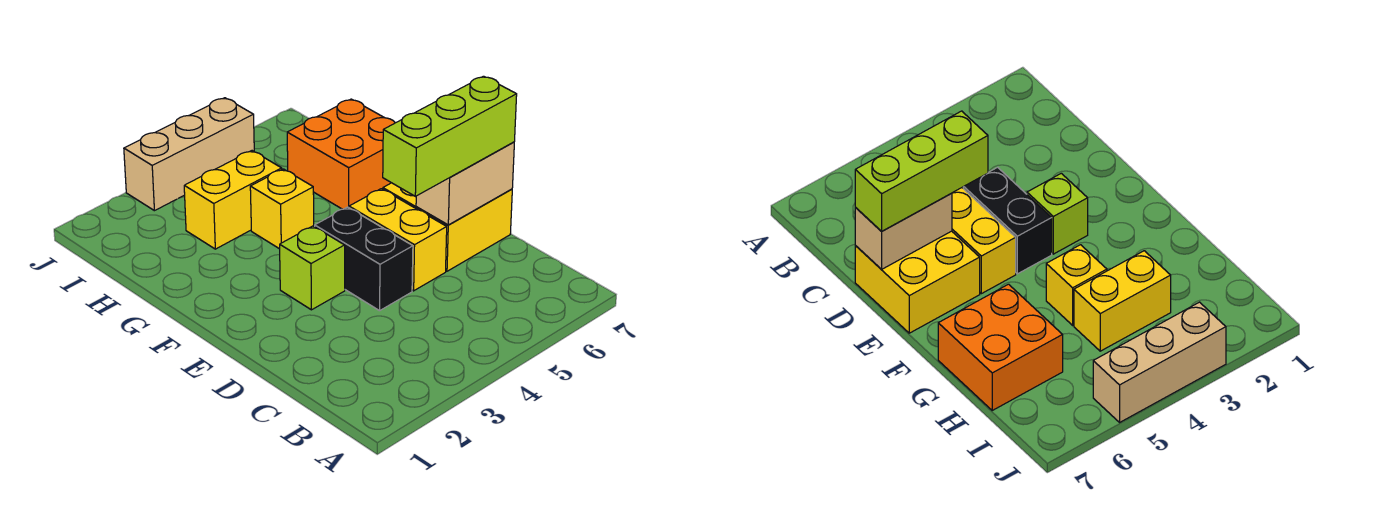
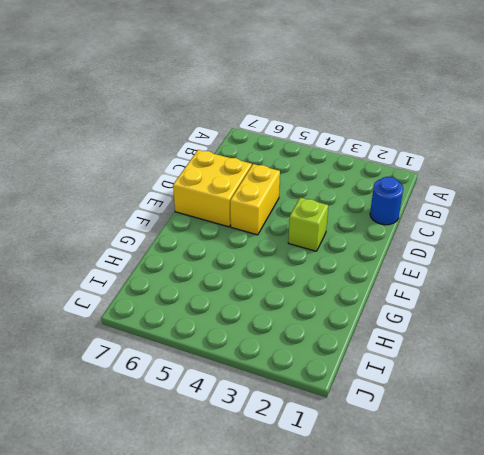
blue 1x1 round brick [370,177,403,225] -> none
none -> black 1x2 brick [315,207,413,311]
none -> yellow 1x1 brick [250,169,314,249]

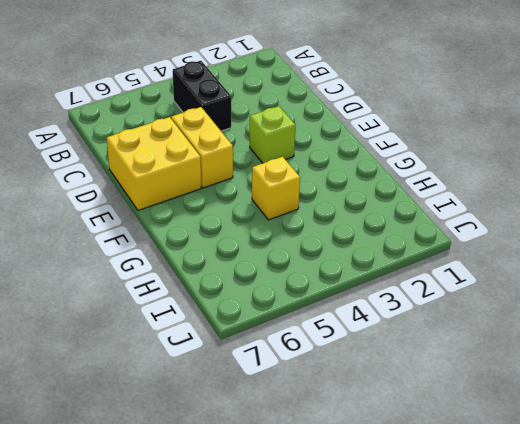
black 1x2 brick [173,61,231,131] -> black 1x2 brick moved to [315,207,413,311]
none -> orange 2x2 brick [287,99,395,209]
none -> yellow 1x2 brick [184,151,282,249]

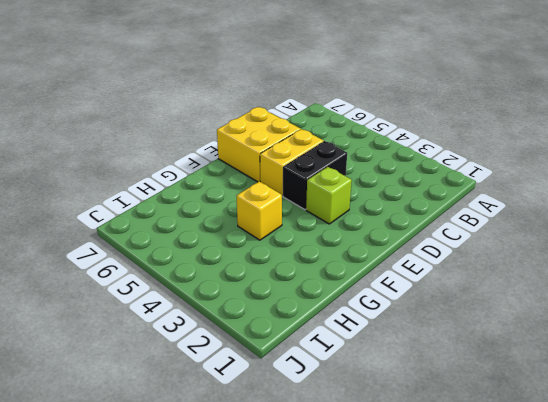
none -> orange 2x2 brick [287,99,395,209]
none -> yellow 1x2 brick [184,151,282,249]

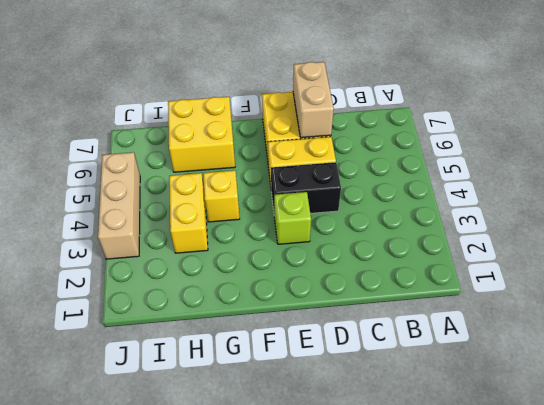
yellow 2x2 brick [168,97,235,172] -> orange 2x2 brick [287,99,395,209]
none -> lime 1x3 brick [383,76,517,196]

